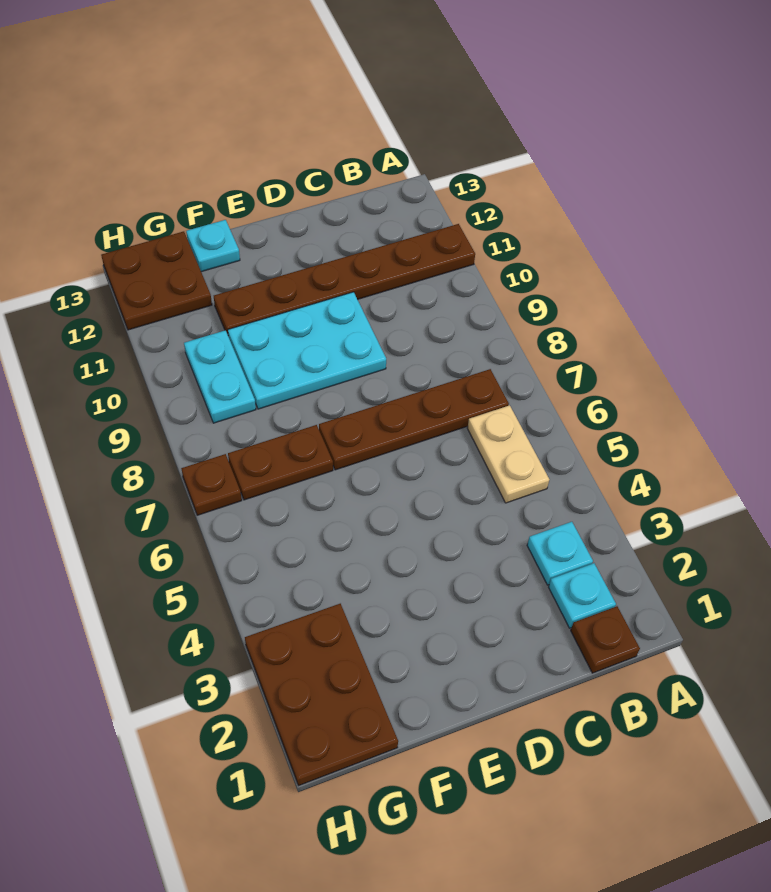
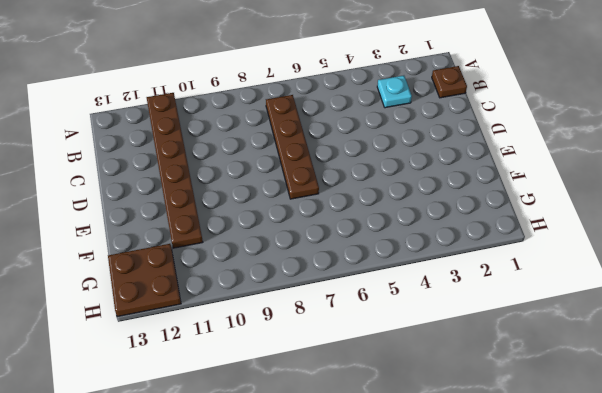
none -> cyan 1x1 plate [549,563,616,628]
none -> tan 1x2 plate [467,405,549,503]
none -> cyan 2x3 plate [228,292,386,409]

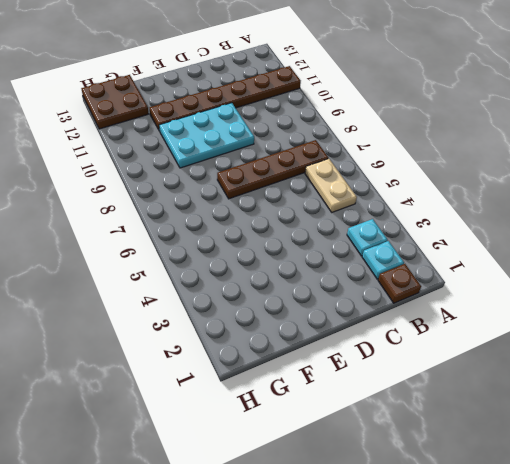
none -> brown 1x2 plate [228,425,333,500]
none -> cyan 1x1 plate [186,220,240,272]
none -> brown 2x3 plate [245,604,398,785]

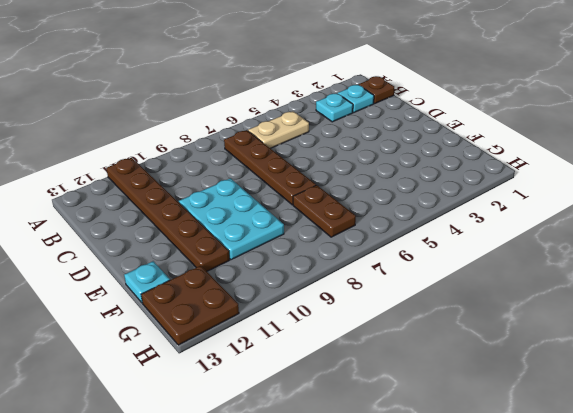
none -> brown 2x3 plate [245,604,398,785]
none -> cyan 1x2 plate [184,330,256,423]
none -> brown 1x1 plate [181,454,242,515]

